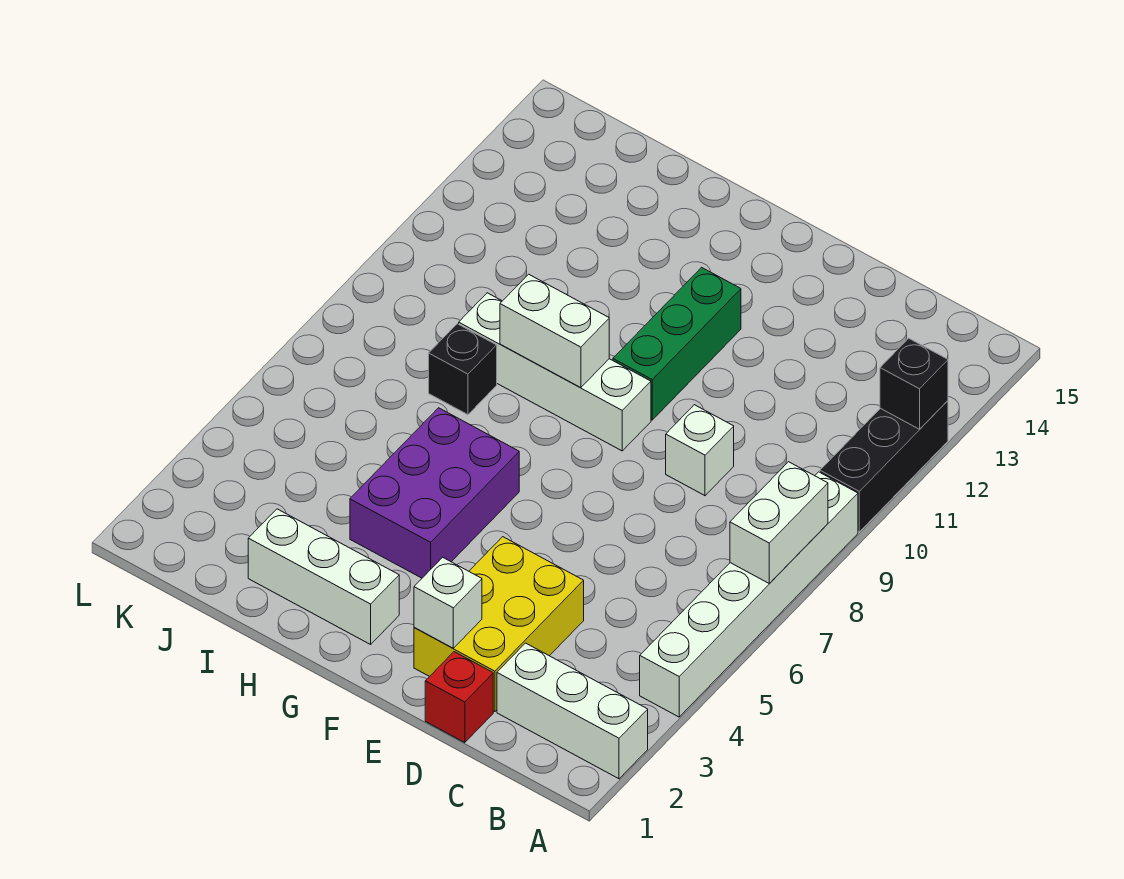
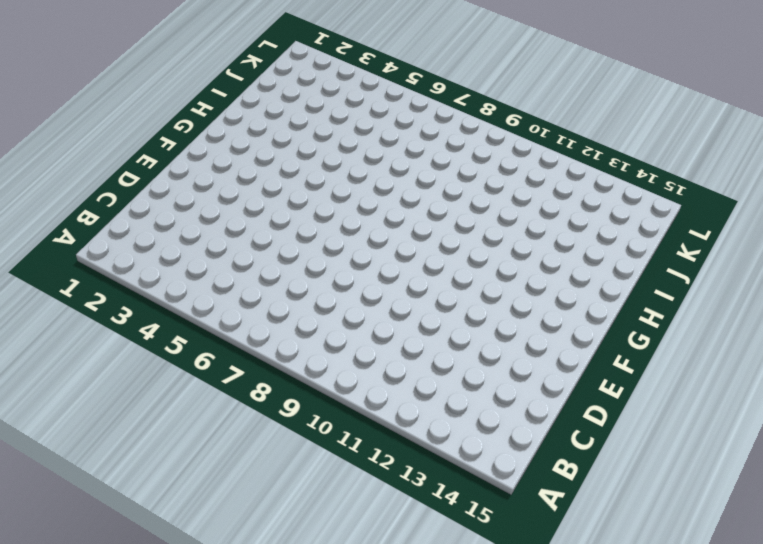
none -> white 1x3 brick [497,643,648,779]
none -> white 1x6 brick [640,472,858,717]
none -> black 1x3 brick [820,401,948,532]

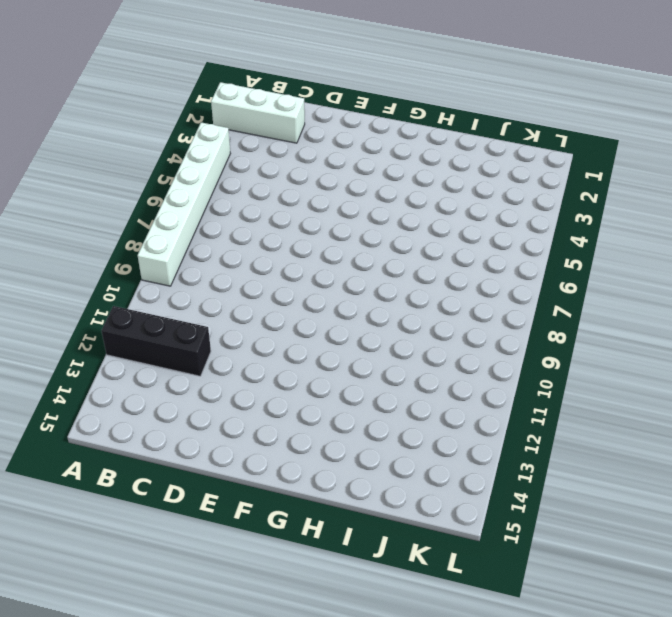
black 1x3 brick [102,306,211,376] -> black 1x3 brick turned to [820,401,948,532]
none -> red 1x1 brick [425,652,493,743]
none -> yellow 2x3 brick [414,537,584,712]
none -> white 1x1 brick [666,405,734,496]

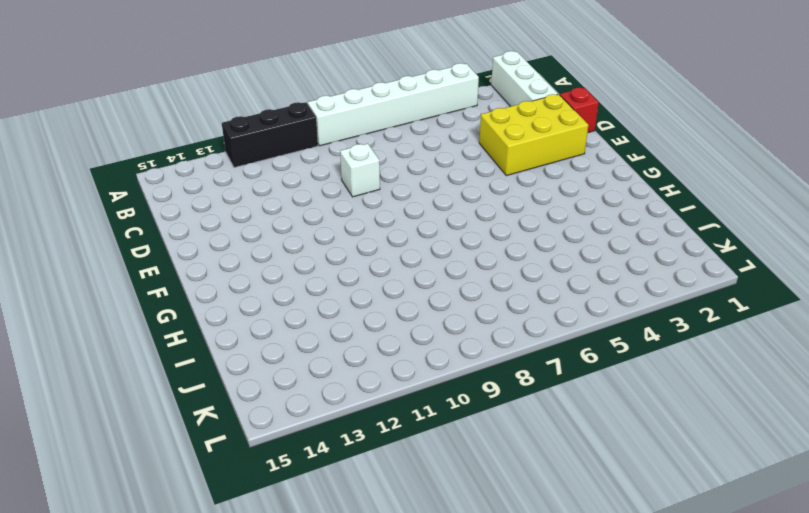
none -> white 1x4 brick [459,293,651,451]
none -> green 1x3 brick [613,267,741,420]
none -> white 1x3 brick [248,509,399,644]

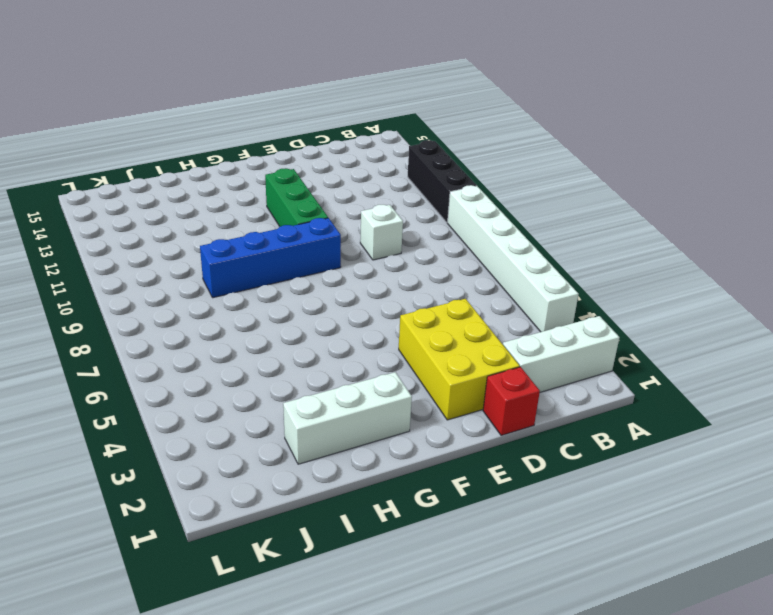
blue 1x4 brick [200,218,341,298] -> white 1x4 brick [459,293,651,451]
none -> purple 2x3 brick [350,408,519,578]
none -> black 1x1 brick [429,324,497,415]
none -> white 1x2 brick [730,462,828,584]

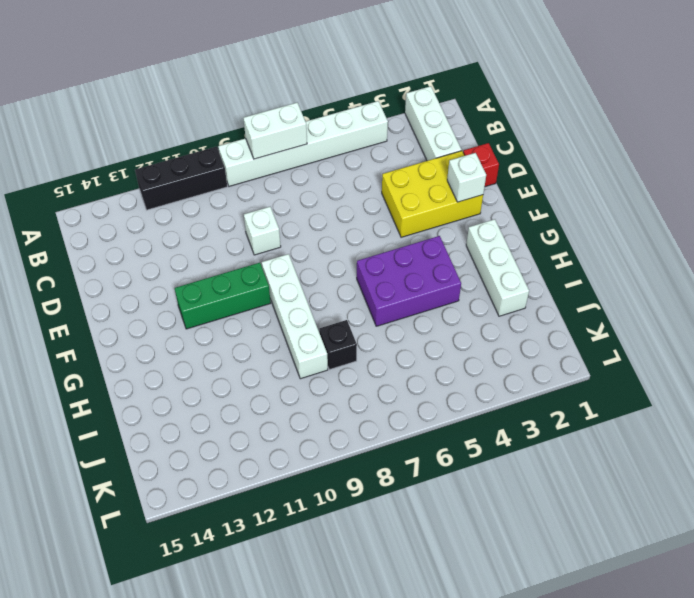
none -> black 1x1 brick [880,338,948,429]
none -> white 1x2 brick [500,274,609,388]

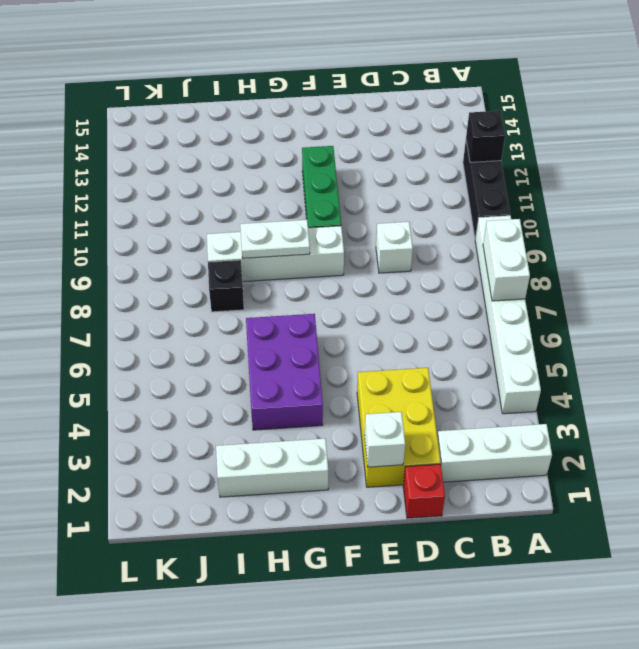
white 1x2 plate [240,220,310,258] -> white 1x2 brick [500,274,609,388]

